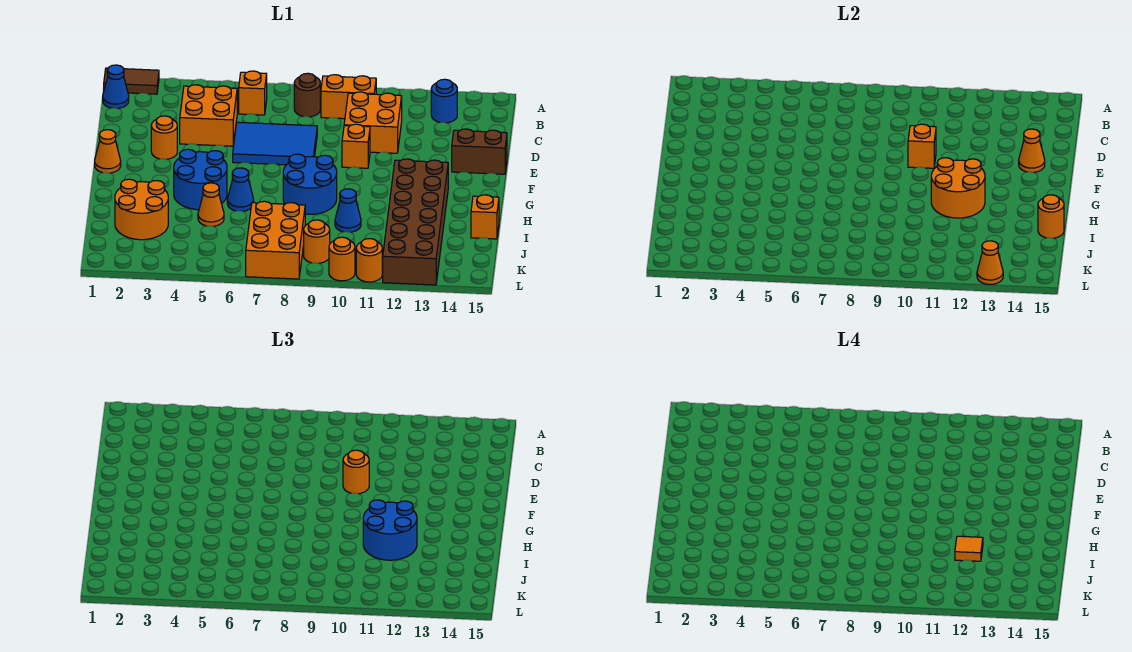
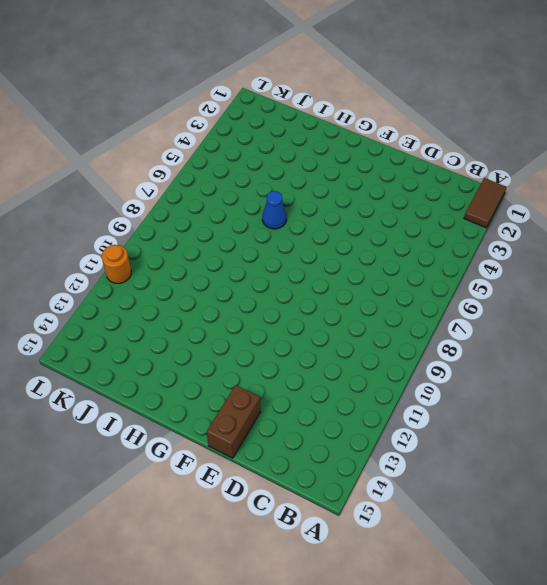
none -> blue 1x1 cone [103,65,129,108]
none -> orange 1x1 brick [239,71,267,115]
none -> brown 1x1 round brick [294,73,320,117]
none -> orange 1x2 brick [321,75,376,119]

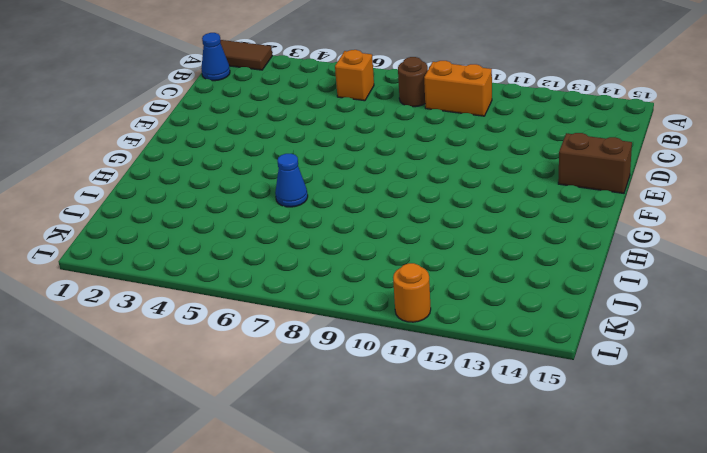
none -> blue 1x1 round brick [431,79,457,123]
none -> orange 2x2 brick [180,85,237,146]
none -> orange 2x2 brick [344,92,402,153]
none -> blue 2x3 tile [233,122,317,165]

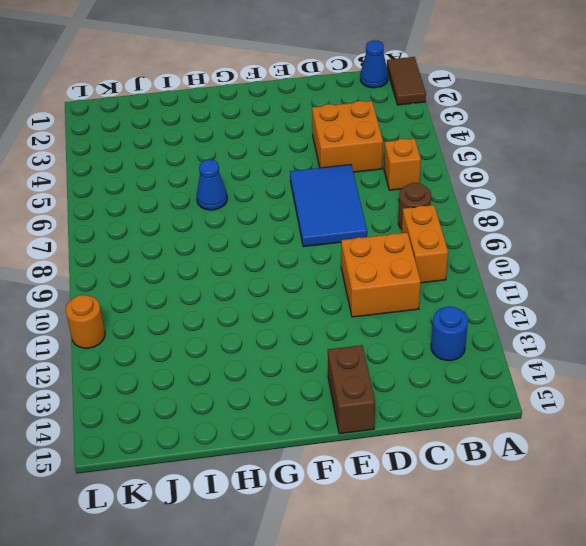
none -> orange 1x1 round brick [151,116,177,159]
none -> orange 1x1 brick [342,124,370,168]
none -> orange 1x1 cone [95,130,121,173]
none -> blue 2x2 round brick [174,149,227,210]

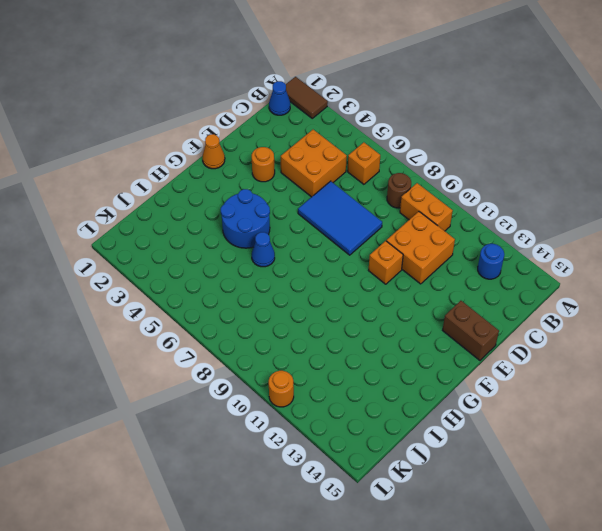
none -> blue 2x2 round brick [283,154,337,214]
none -> brown 2x6 brick [383,159,448,285]
none -> orange 2x2 round brick [115,179,168,240]
none -> orange 1x1 cone [198,183,224,226]

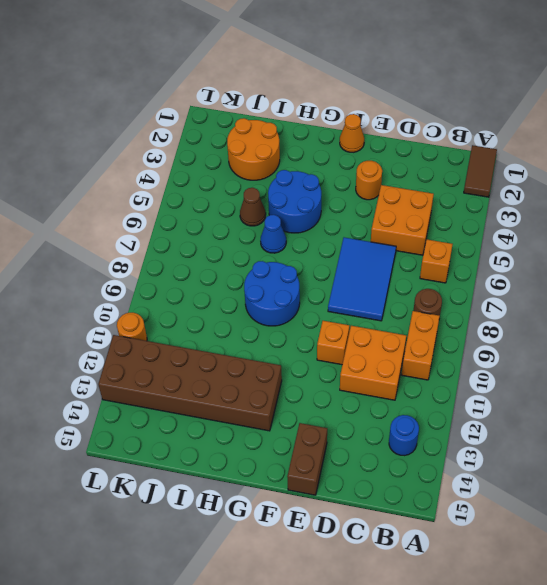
brown 1x1 cone [240,188,266,226] -> orange 1x1 cone [198,183,224,226]
none -> blue 1x1 cone [103,65,129,108]
none -> blue 1x1 cone [335,189,361,232]
none -> orange 1x1 brick [471,195,499,239]
none -> orange 2x3 brick [246,201,305,279]

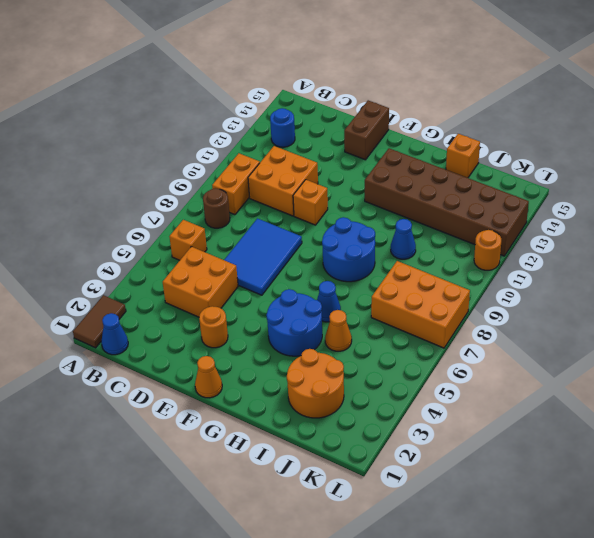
none -> orange 1x1 round brick [304,220,330,263]
none -> orange 1x1 round brick [329,237,355,281]
none -> orange 1x1 brick [908,124,936,168]
none -> orange 1x1 cone [1019,129,1045,172]

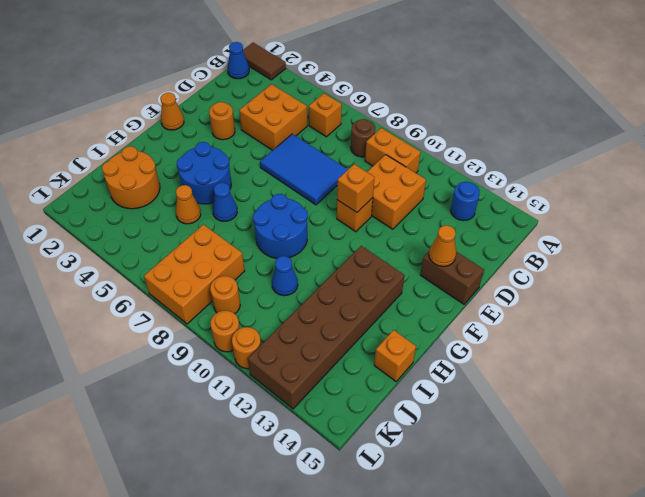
none -> orange 2x2 round brick [931,158,985,218]
none -> orange 1x1 round brick [1038,195,1064,238]
none -> orange 1x1 cone [977,241,1003,284]
none -> orange 1x1 round brick [343,450,369,494]

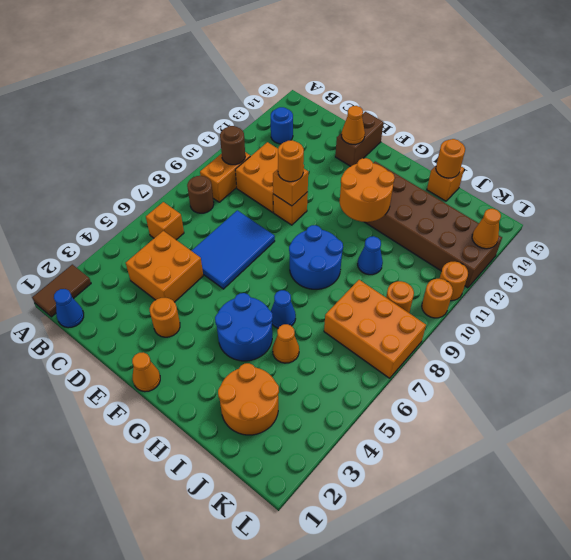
brown 1x1 round brick [220,126,245,165] -> none
none -> blue 2x2 round brick [363,500,417,560]
none -> orange 1x1 tile [955,536,983,561]

